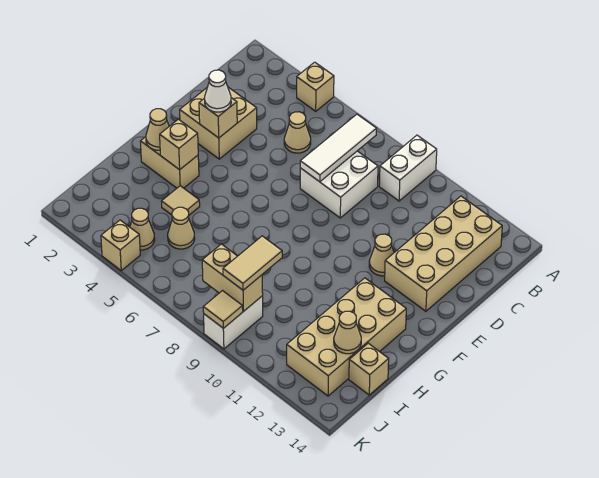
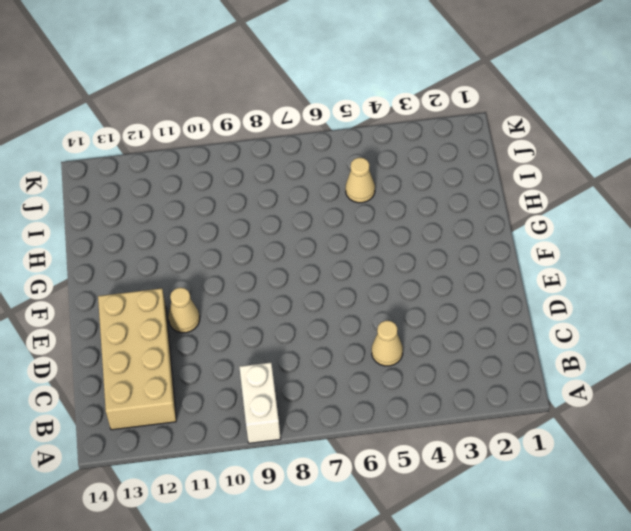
none -> tan 1x1 brick [297,62,334,111]
none -> white 2x2 brick [300,151,378,218]
none -> tan 2x2 brick [180,87,257,159]

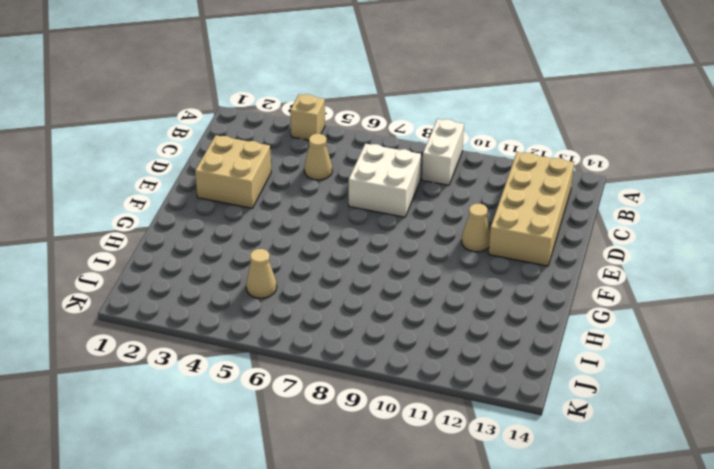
none -> tan 1x2 brick [140,137,199,188]
none -> tan 2x4 brick [287,278,406,396]
none -> tan 1x1 tile [162,186,200,215]

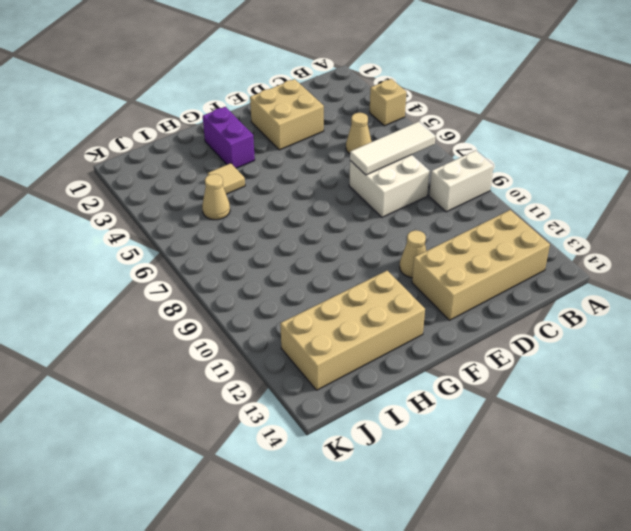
purple 1x2 brick [203,107,255,168] -> tan 1x2 brick [140,137,199,188]
none -> tan 1x1 brick [349,343,389,395]
none -> tan 1x1 cone [130,208,155,250]
none -> white 1x2 brick [204,296,263,349]

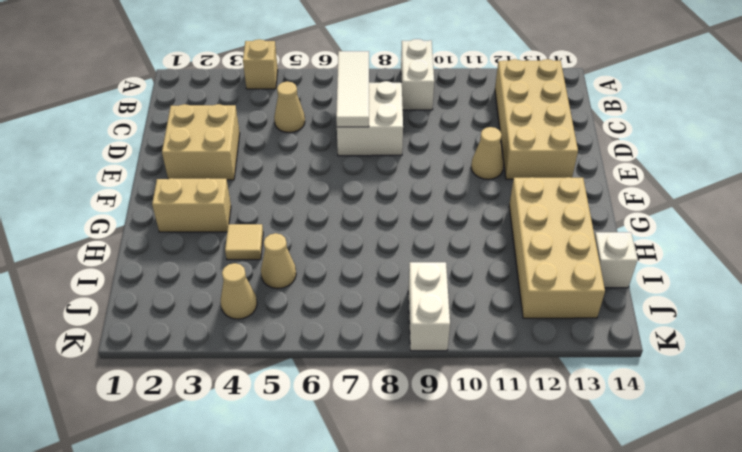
white 1x1 brick [595,232,637,288] -> tan 1x1 brick [349,343,389,395]
none -> tan 1x1 brick [101,220,140,270]
none -> tan 1x1 brick [199,98,237,138]
none -> tan 1x1 cone [146,109,169,150]

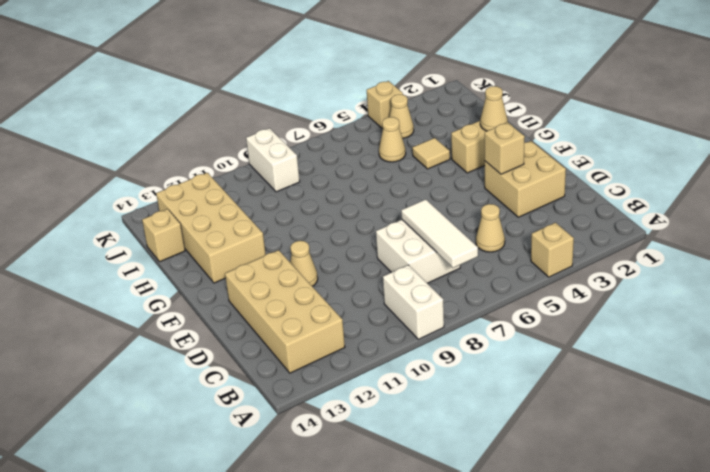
none -> tan 1x1 brick [160,119,198,170]
none -> tan 1x1 cone [334,311,361,354]
none -> tan 1x2 brick [202,244,263,311]

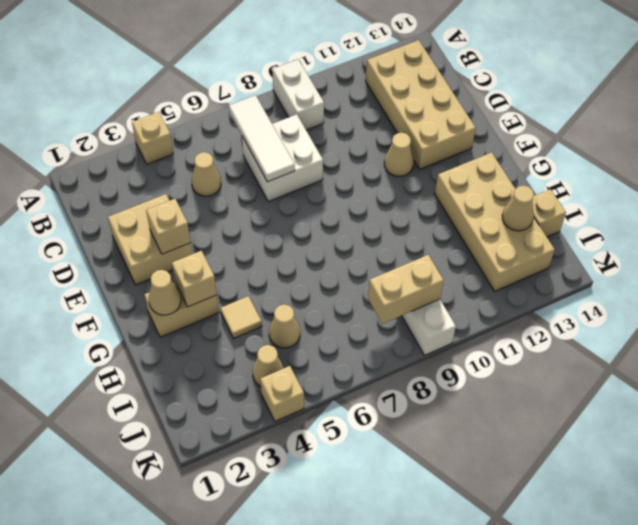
none -> tan 1x1 tile [203,291,243,328]
none -> white 1x1 cone [205,70,231,112]
none -> tan 1x2 tile [223,236,282,290]

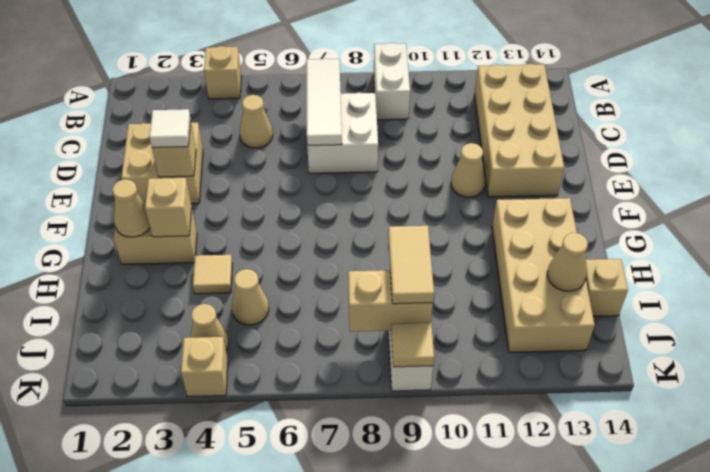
white 1x1 tile [149,109,191,147] -> white 1x1 cone [205,70,231,112]

